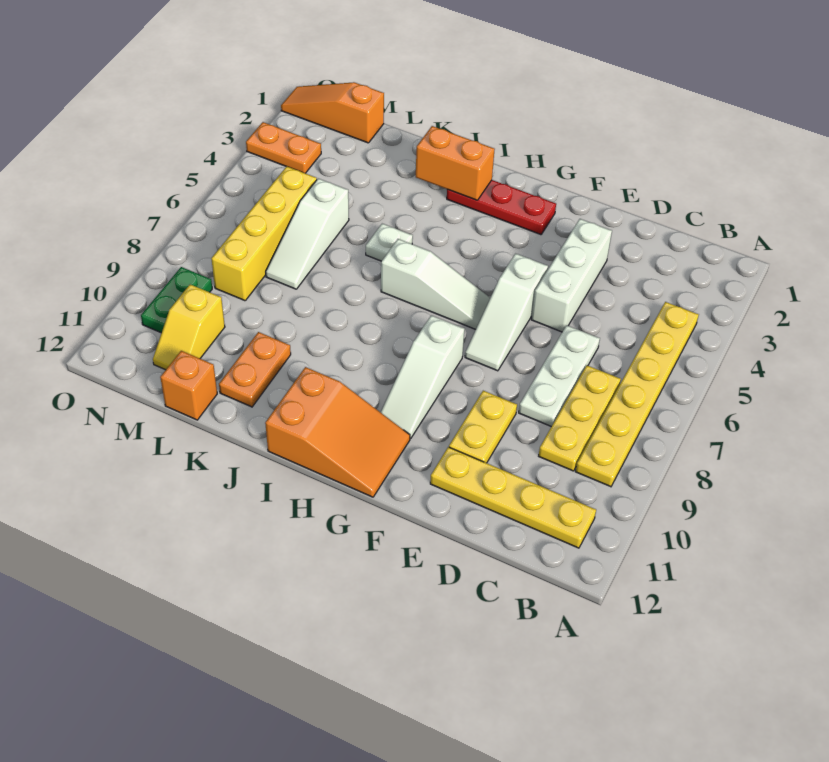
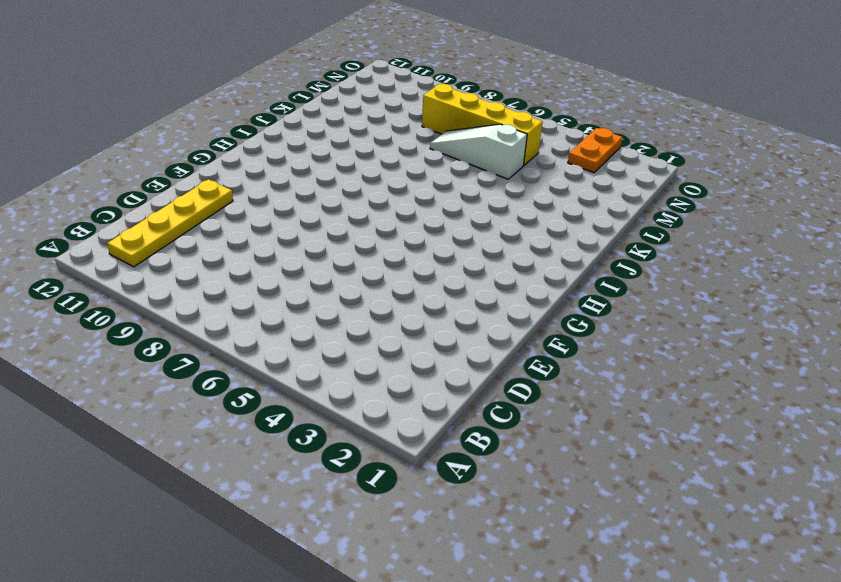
none -> yellow 1x6 plate [576,302,699,487]
none -> yellow 1x3 plate [539,365,621,471]
none -> white 1x3 plate [519,325,600,427]

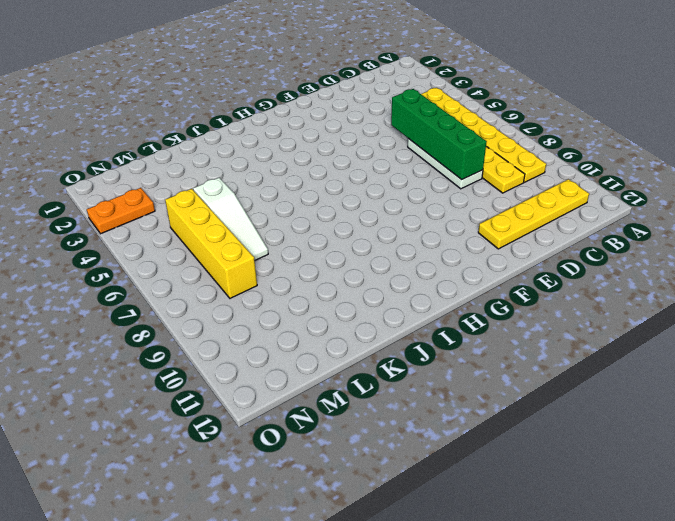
green 1x4 brick [391,89,487,180] -> none
none -> white 1x3 brick [531,219,612,332]
none -> yellow 1x2 plate [449,391,517,463]
none -> white 1x3 slope [465,254,548,371]

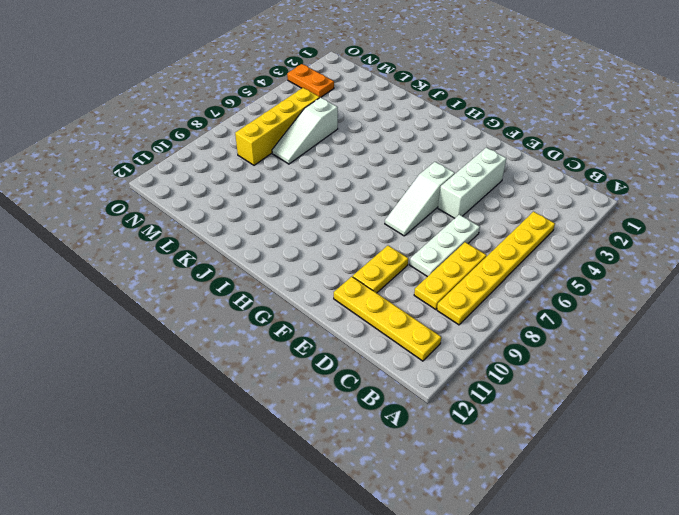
none -> red 1x3 plate [447,180,556,235]
none -> white 1x3 slope [381,239,490,329]
none -> white 1x3 slope [381,315,464,438]

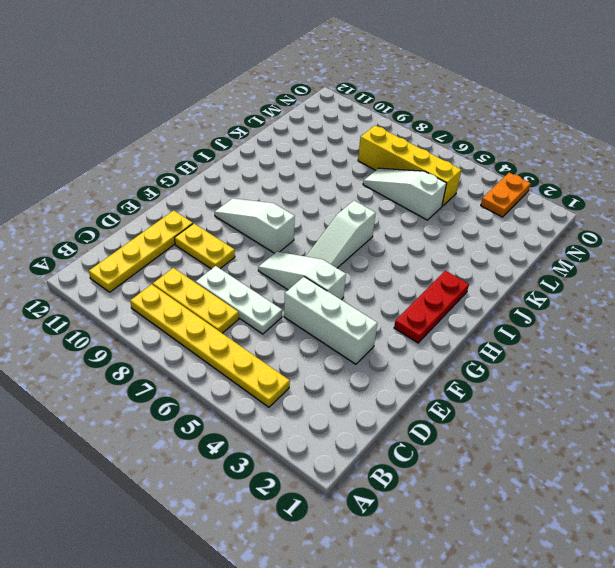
none -> orange 2x3 slope [265,367,410,497]
none -> white 1x1 plate [366,224,413,261]
none -> orange 1x2 plate [219,332,291,407]

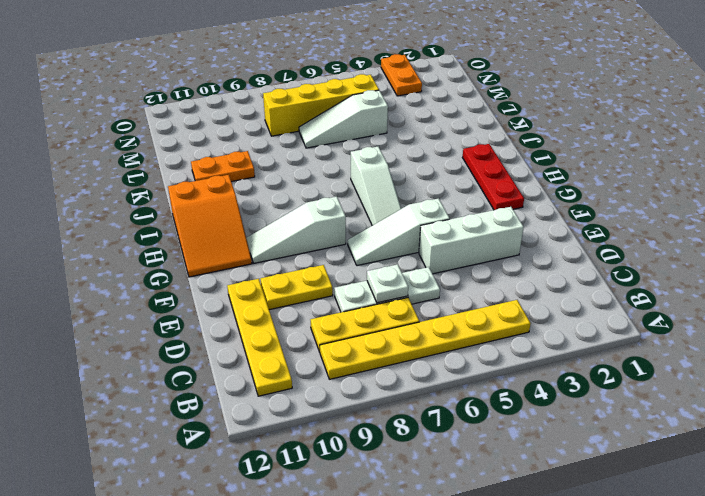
white 1x1 plate [367,264,408,303] -> white 1x1 plate moved to [366,224,413,261]
none -> orange 1x1 brick [160,351,217,420]
none -> orange 1x3 slope [281,82,384,143]
none -> yellow 1x2 slope [153,284,225,370]

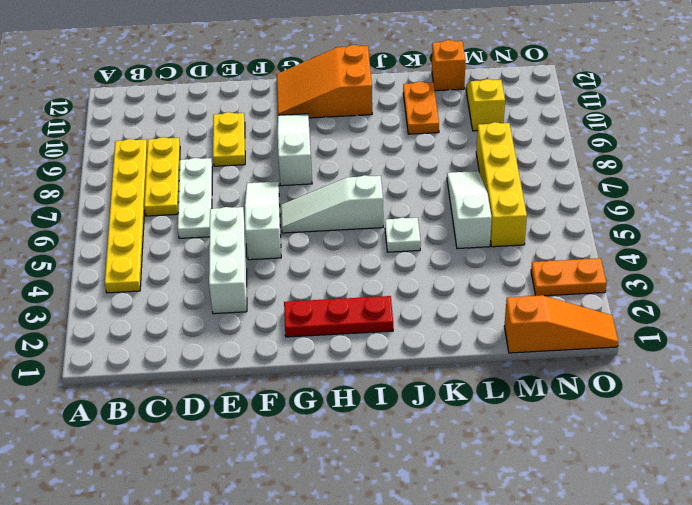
none -> yellow 1x4 plate [430,447,596,548]
none -> green 1x2 plate [141,267,212,333]
none -> orange 1x2 brick [416,126,495,200]

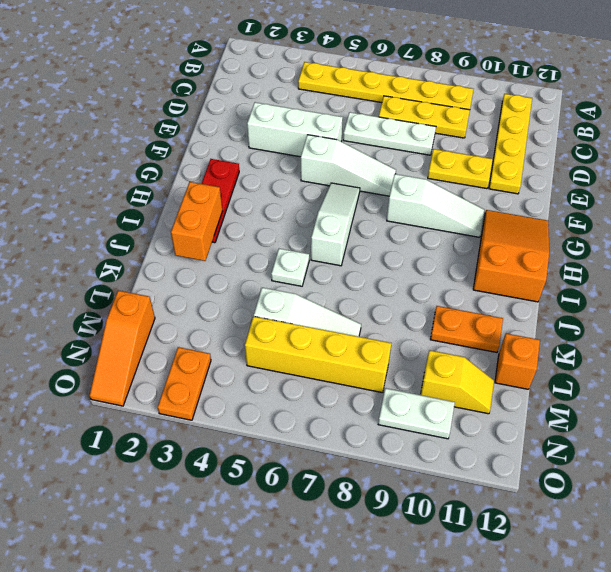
white 1x2 plate [378,388,455,439] -> green 1x2 plate [141,267,212,333]

